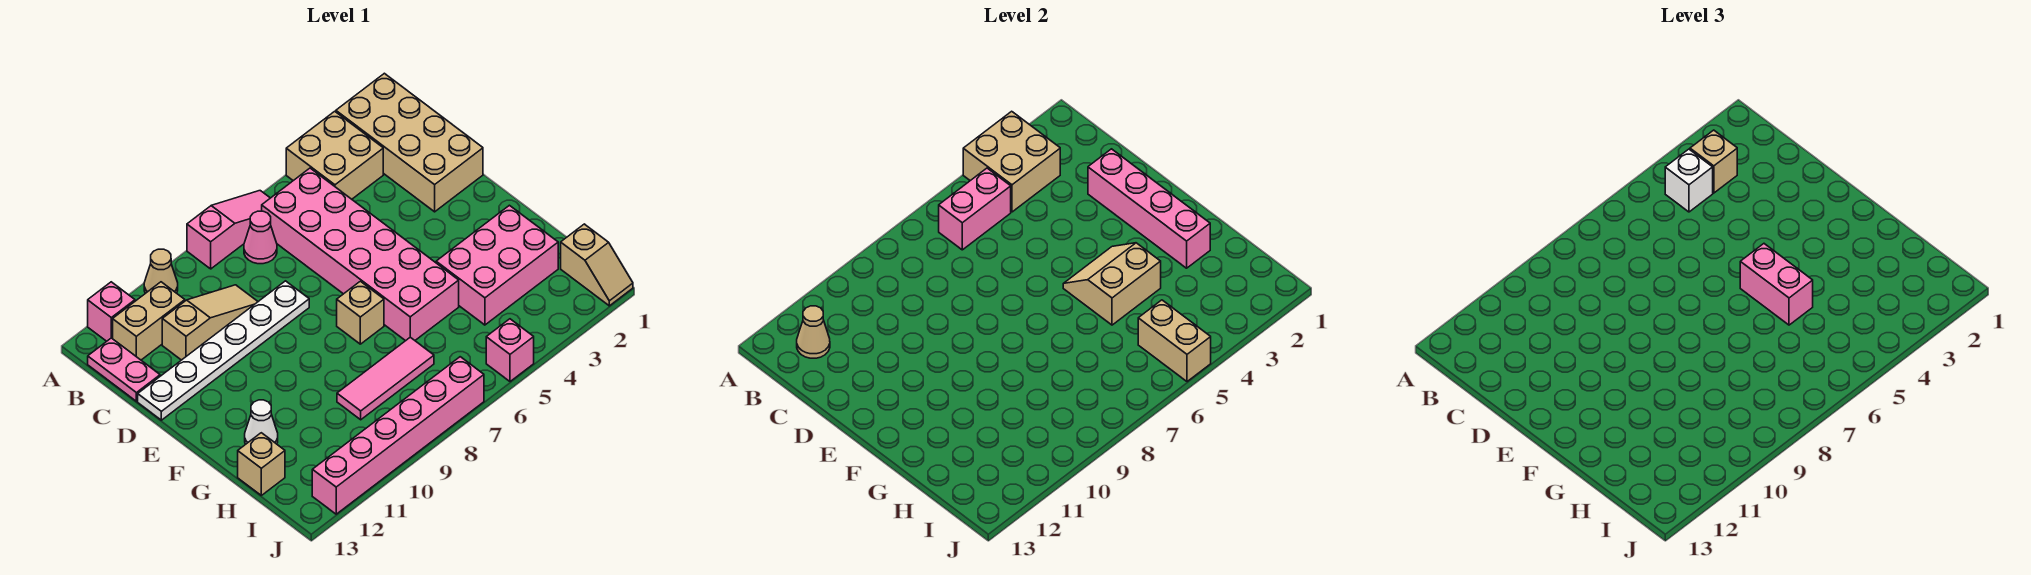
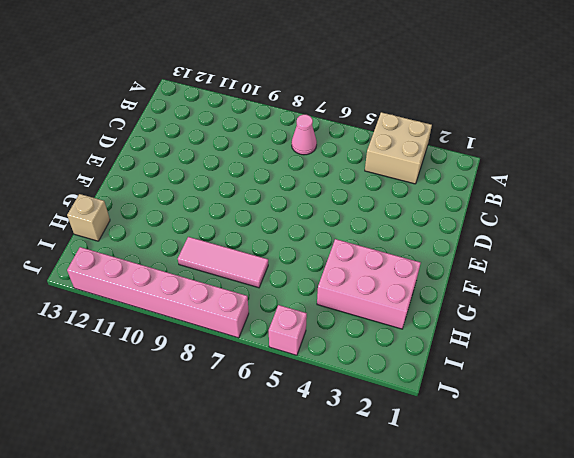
none -> tan 2x4 brick [336,73,483,212]
none -> pink 1x3 slope [187,191,270,269]
none -> tan 1x1 cone [144,249,178,293]

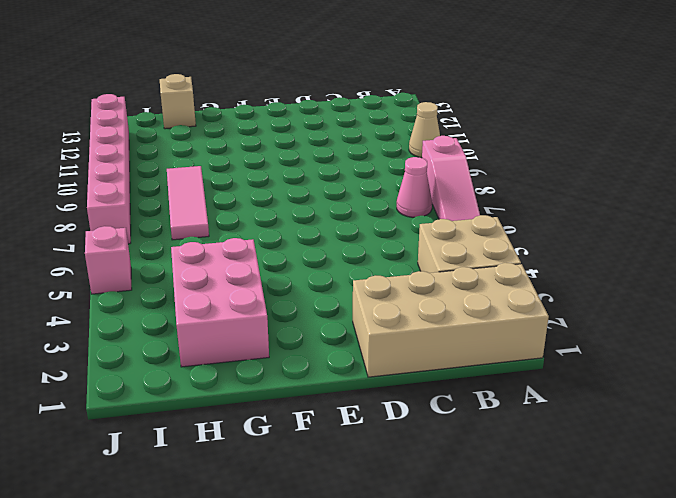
none -> pink 1x1 brick [88,282,135,341]
none -> pink 2x6 brick [262,168,459,341]
none -> tan 1x2 brick [113,282,185,360]

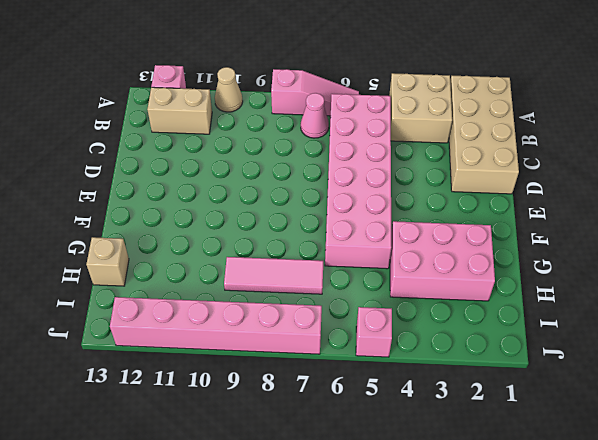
none -> pink 1x2 plate [88,338,160,401]
none -> tan 1x3 slope [162,285,258,360]
none -> white 1x6 plate [138,281,309,420]

